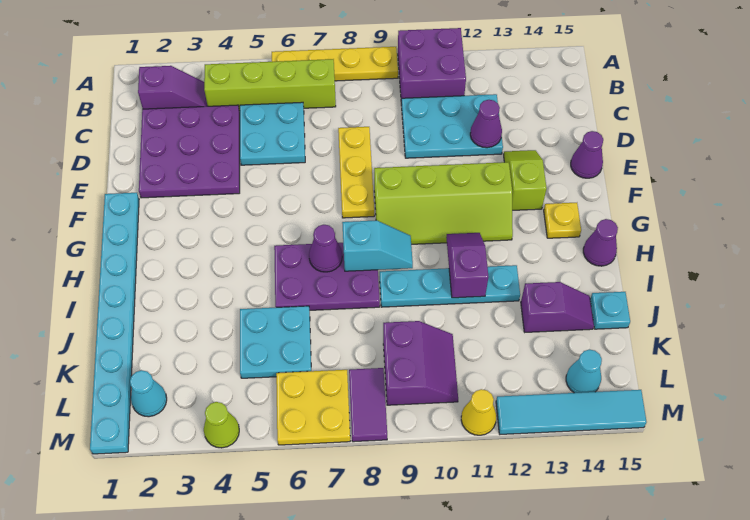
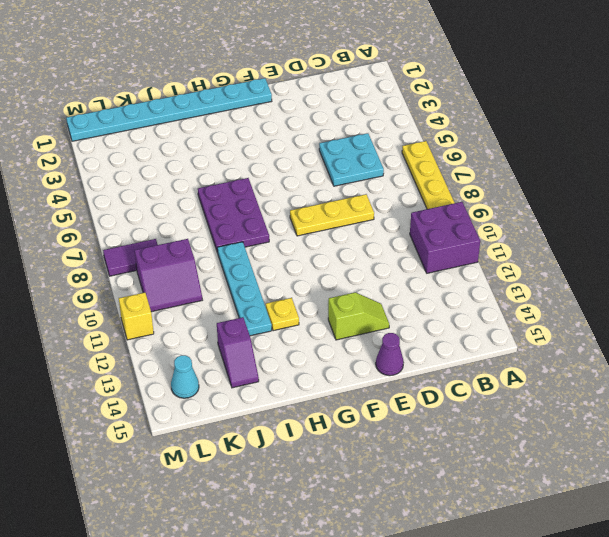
yellow 1x1 plate [266,298,299,331] -> yellow 1x1 plate moved to [544,203,581,238]
yellow 1x1 brick [119,293,154,340] -> yellow 1x1 cone [461,389,497,435]
none -> purple 1x2 slope [138,66,207,109]
none -> lime 1x4 brick [204,59,336,111]
none -> purple 3x3 plate [139,105,240,198]
none -> cyan 2x3 plate [401,94,503,158]

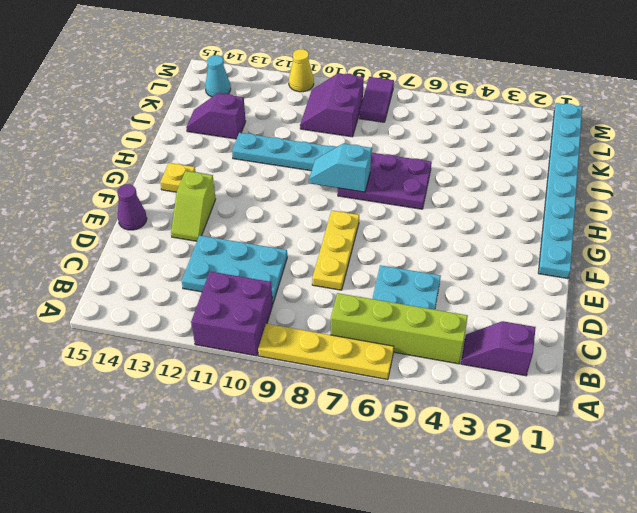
none -> purple 3x3 plate [139,105,240,198]
none -> lime 2x4 slope [374,162,513,244]
none -> purple 1x1 cone [583,219,618,266]
none -> cyan 2x2 plate [240,306,311,378]

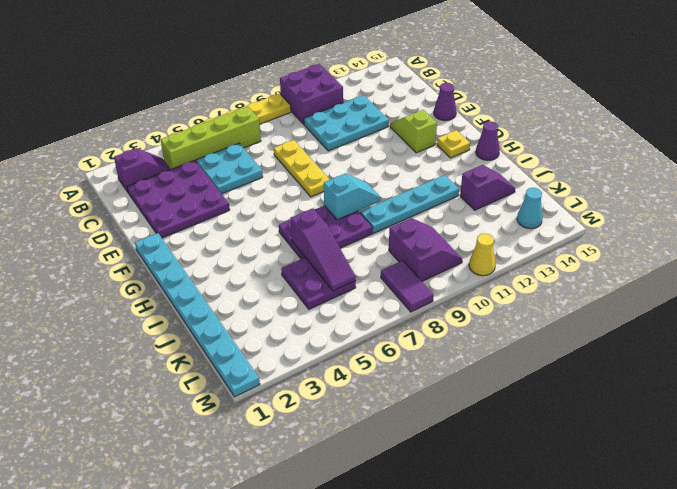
purple 1x3 slope [290,208,356,291] -> none
purple 2x2 plate [281,258,356,309] -> cyan 2x2 plate [240,306,311,378]
none -> lime 2x4 slope [374,162,513,244]
none -> cyan 1x1 plate [590,292,630,329]
none -> cyan 1x1 cone [130,370,167,417]
none -> yellow 2x2 plate [276,370,350,445]

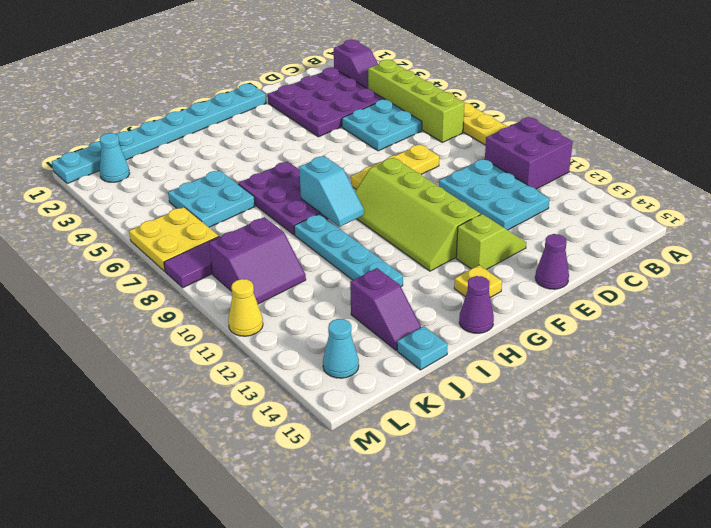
none -> lime 1x1 cone [204,402,239,448]
none -> cyan 1x4 tile [496,390,647,434]
none -> purple 1x1 cone [470,100,502,148]
none -> purple 1x1 cone [309,225,342,272]

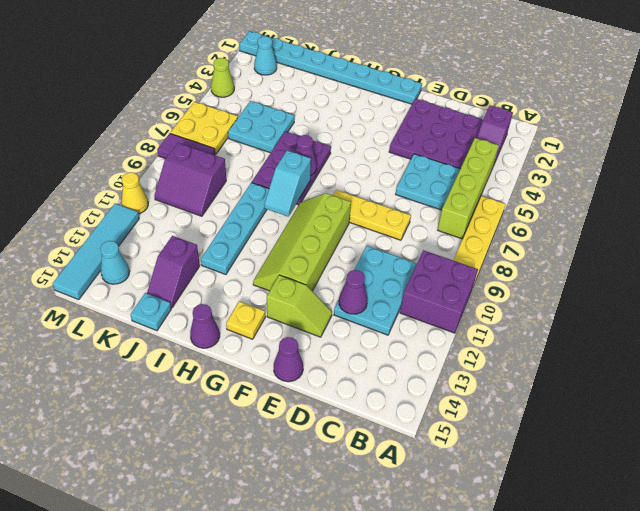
none -> purple 1x2 slope [446,233,488,298]

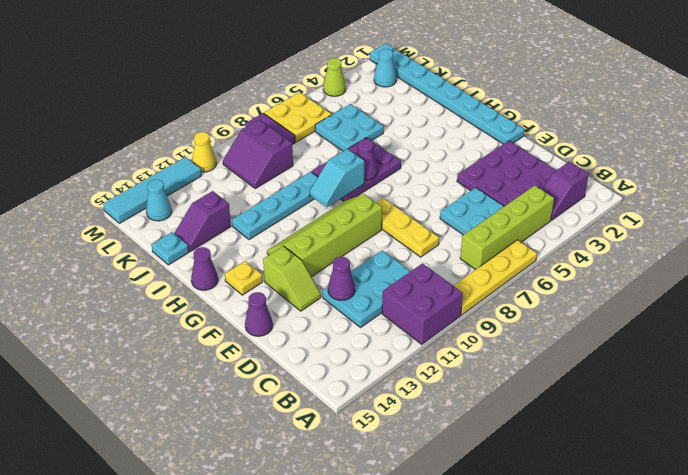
none -> purple 1x2 slope [446,233,488,298]

